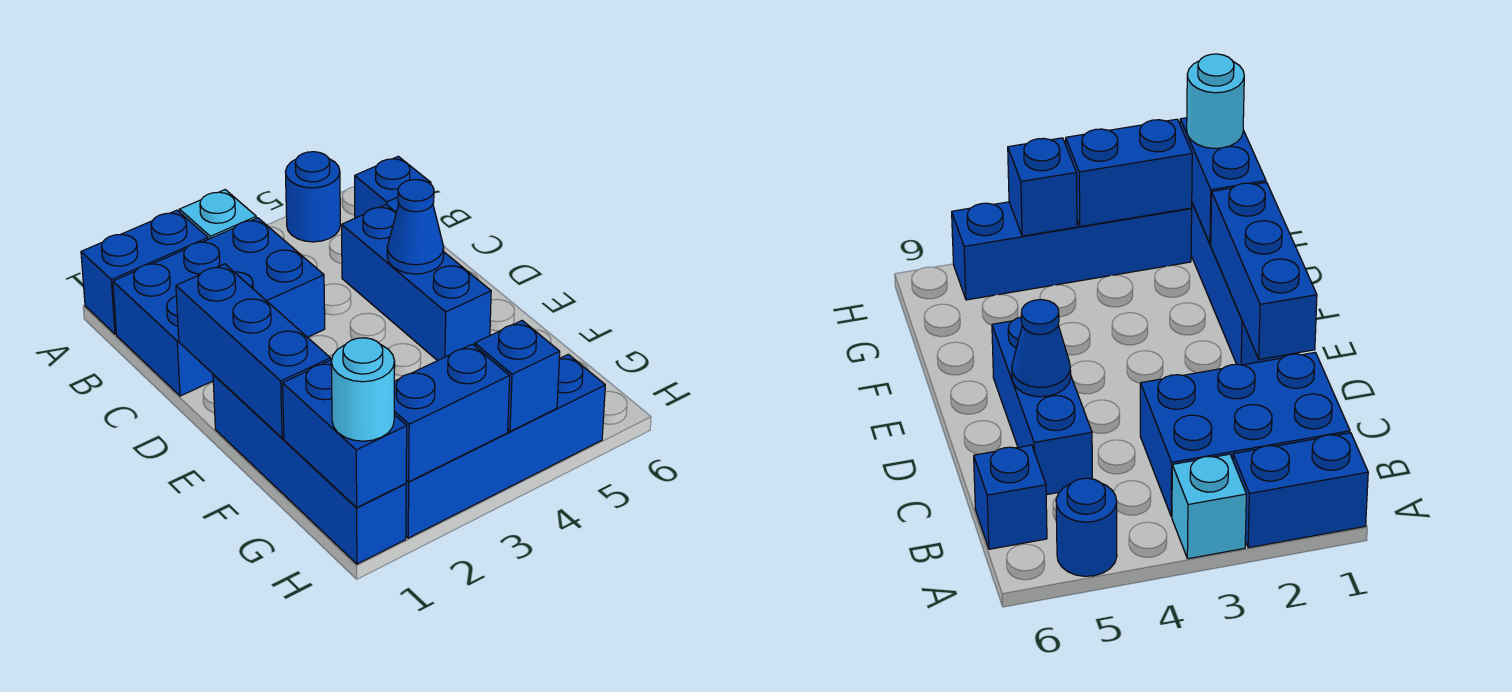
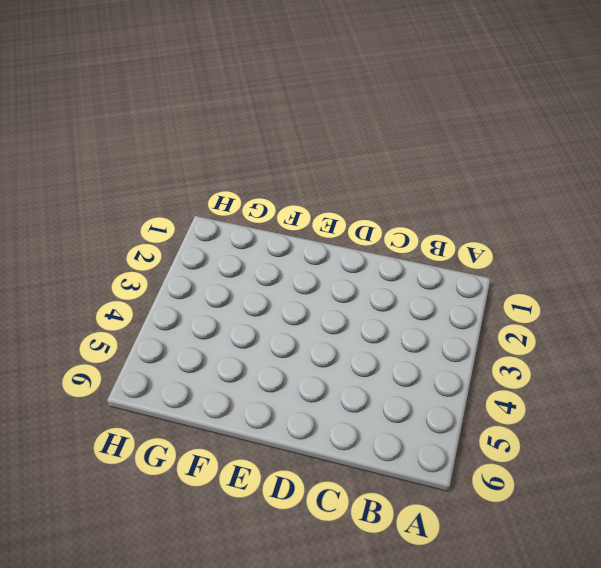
none -> blue 1x2 brick [81,210,208,334]
none -> cyan 1x1 brick [180,190,256,239]
none -> blue 1x1 round brick [286,152,340,242]

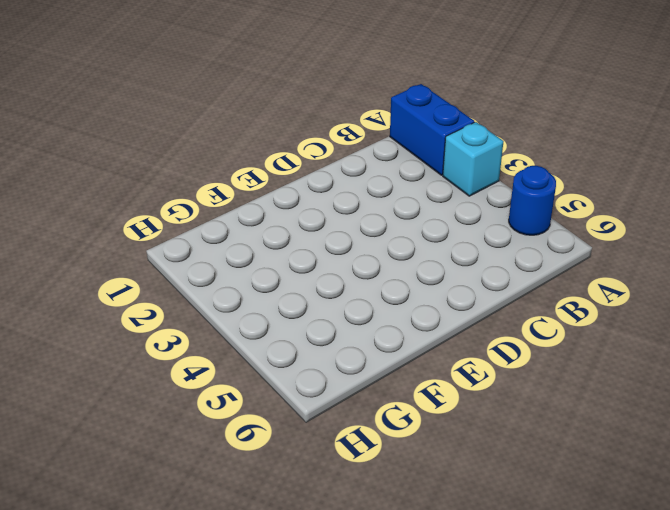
none -> blue 2x3 brick [113,218,325,396]
none -> blue 1x1 brick [355,156,431,218]
none -> blue 1x3 brick [342,205,491,361]

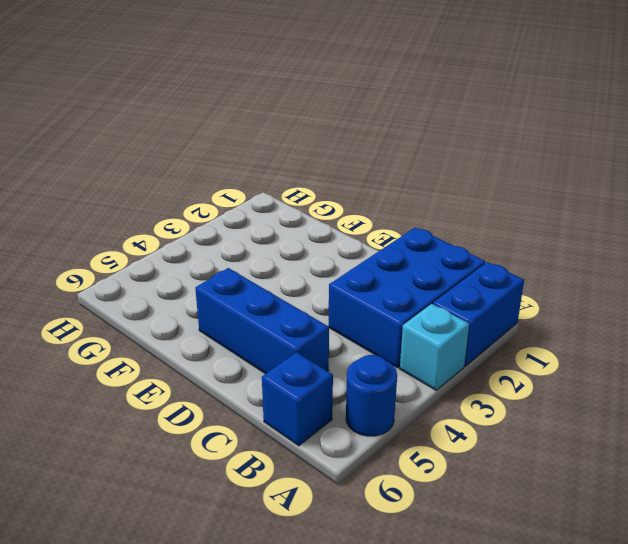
none -> blue 1x4 brick [213,374,406,564]
none -> blue 1x4 brick [406,354,605,538]
none -> blue 1x3 brick [176,264,331,438]

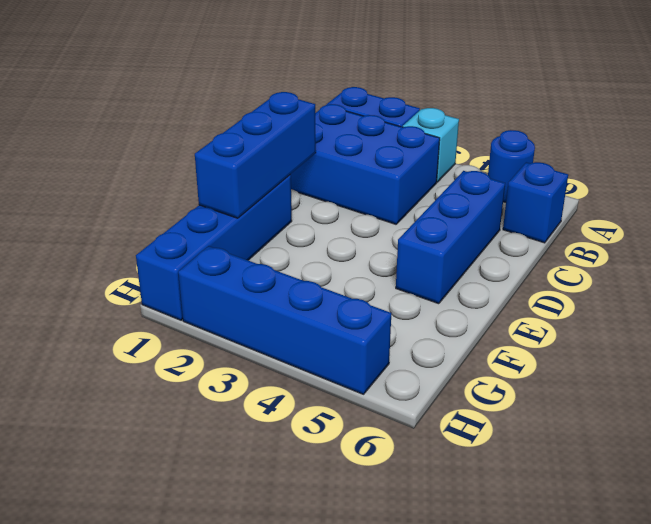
none -> blue 1x1 cone [387,180,444,274]
none -> blue 1x2 brick [283,360,407,507]
none -> blue 1x2 brick [394,344,510,482]

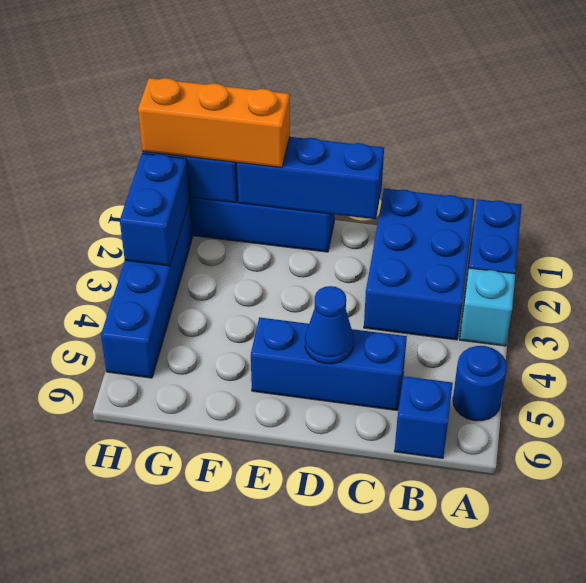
orange 1x3 brick [138,78,290,168] -> cyan 1x1 round brick [331,338,395,441]
none -> blue 1x1 brick [475,321,560,431]

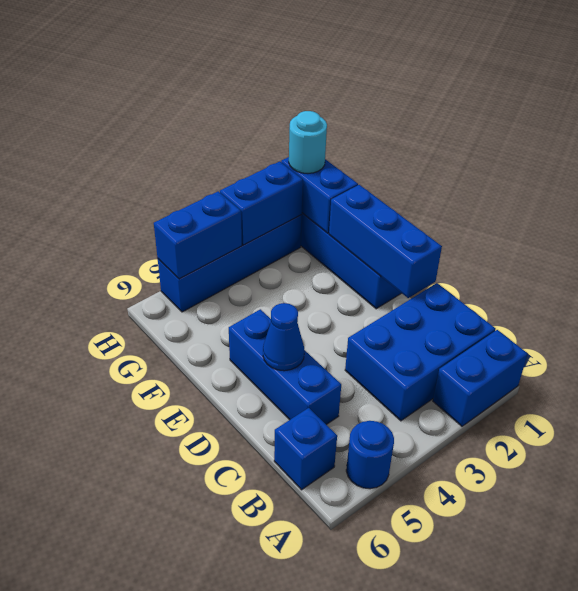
blue 1x2 brick [154,191,242,279] -> blue 1x1 brick [475,321,560,431]
none -> cyan 1x1 brick [180,190,256,239]

